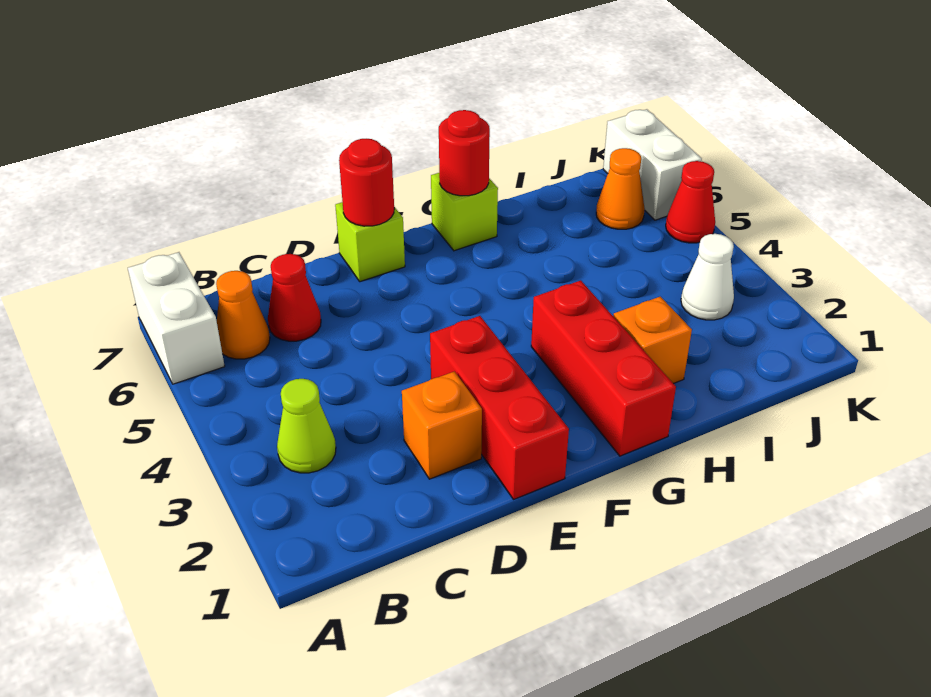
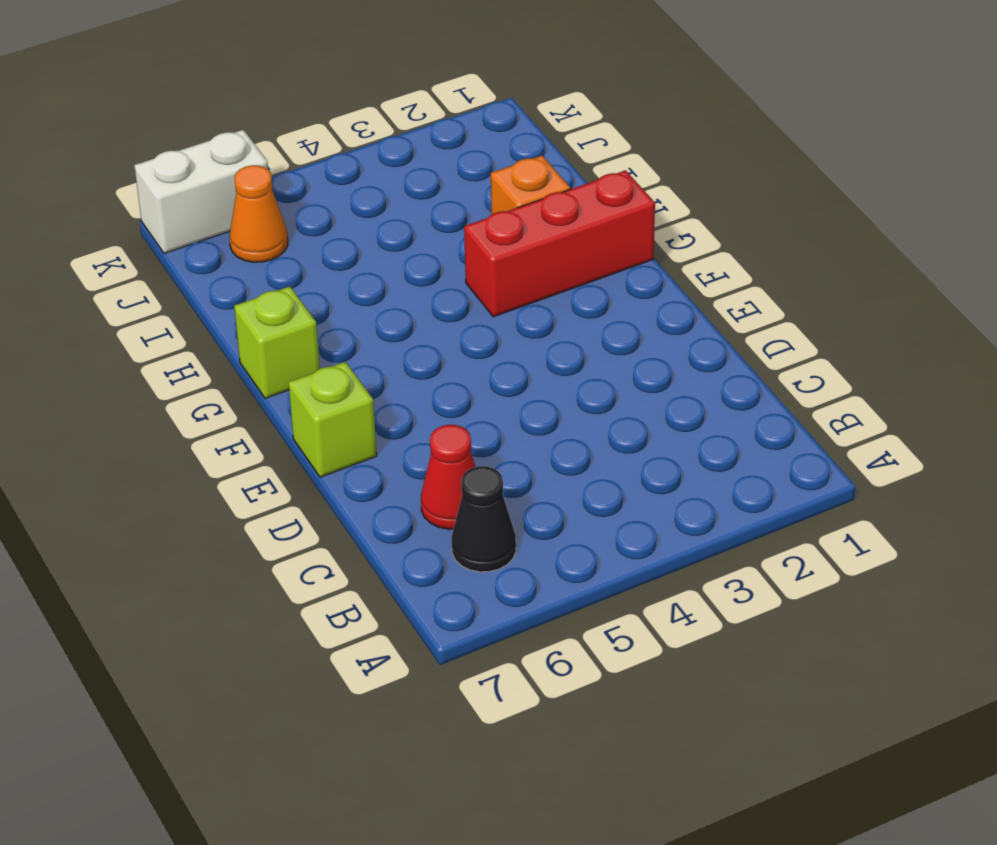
black 1x1 cone [452,466,516,572] -> orange 1x1 cone [216,271,270,359]
none -> white 1x2 brick [128,252,225,384]
none -> lime 1x1 cone [277,379,336,473]
none -> orange 1x1 brick [402,372,482,479]

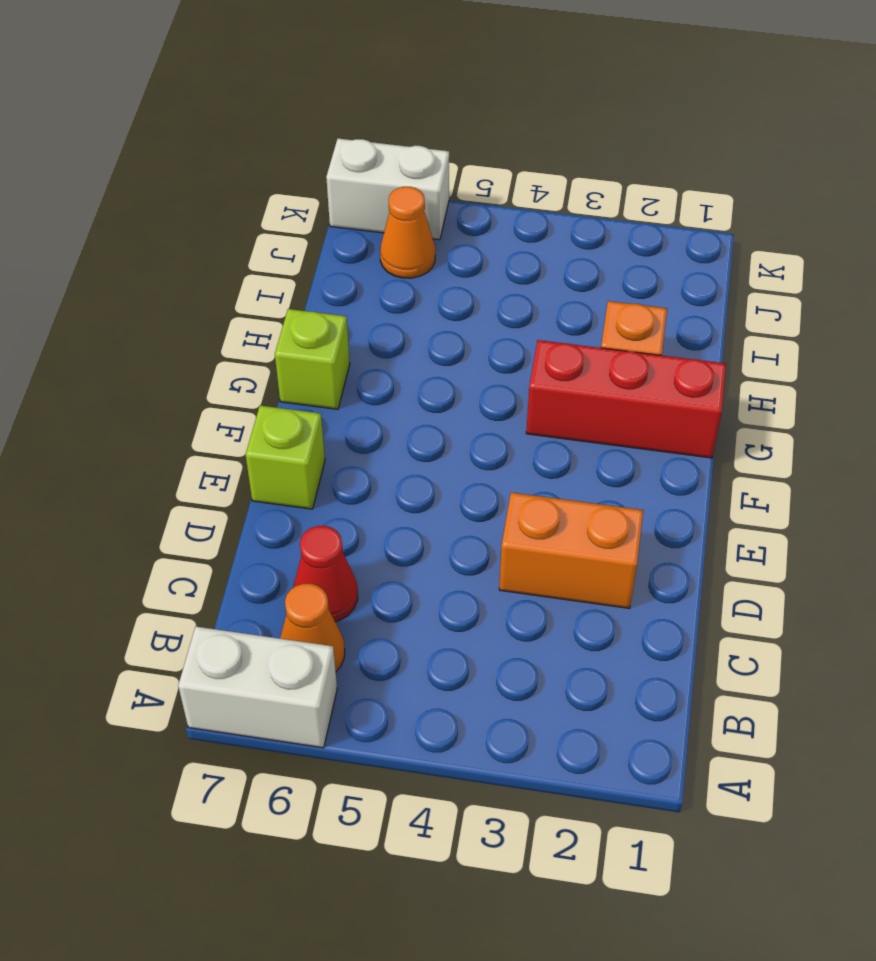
orange 1x2 brick [499,492,644,608] -> orange 1x1 brick [402,372,482,479]
none -> lime 1x1 cone [277,379,336,473]
none -> red 1x3 brick [430,316,569,499]
none -> white 1x1 cone [681,234,734,320]

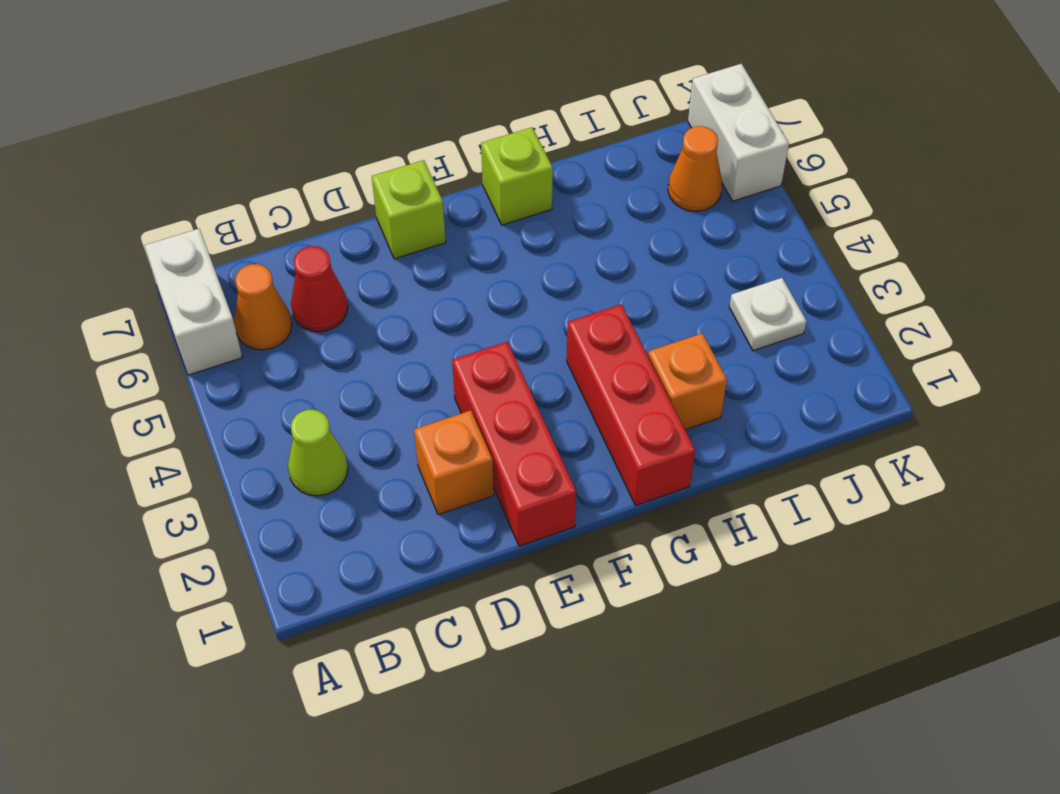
white 1x1 plate [729,278,807,351] -> white 1x1 cone [681,234,734,320]
none -> red 1x1 cone [666,161,715,243]
none -> red 1x1 round brick [339,139,394,226]
none -> red 1x1 round brick [439,110,490,196]

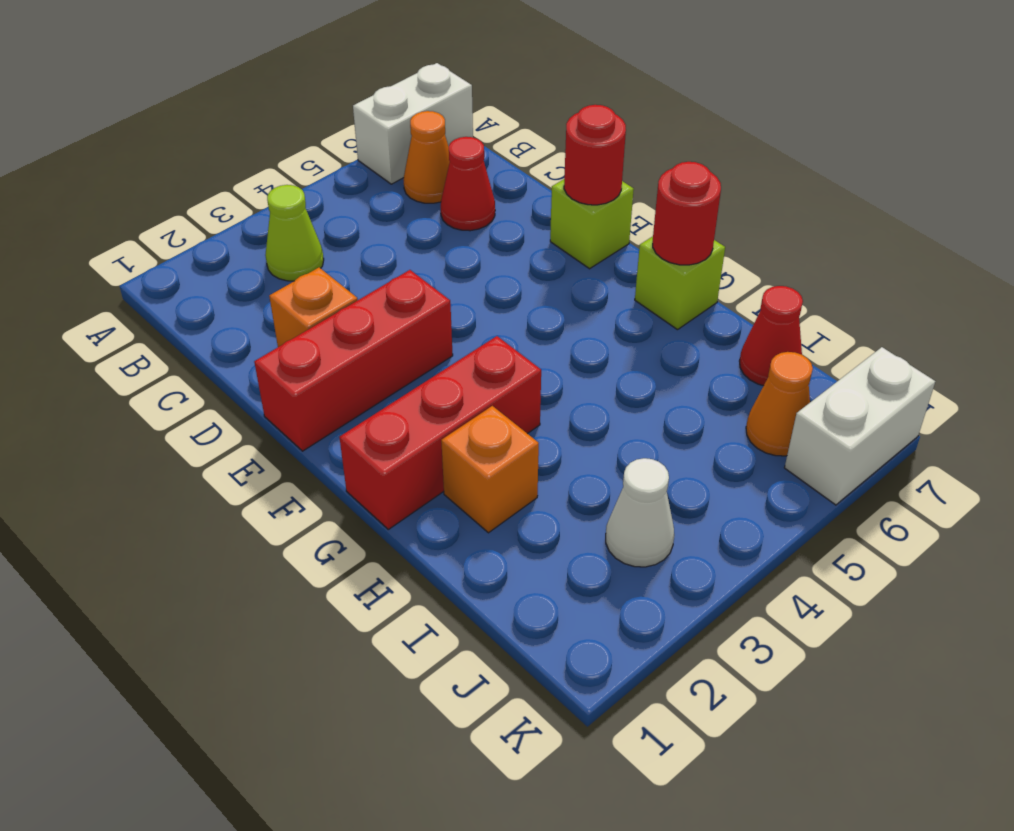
red 1x1 cone [740,286,803,386] -> red 1x1 cone moved to [666,161,715,243]

